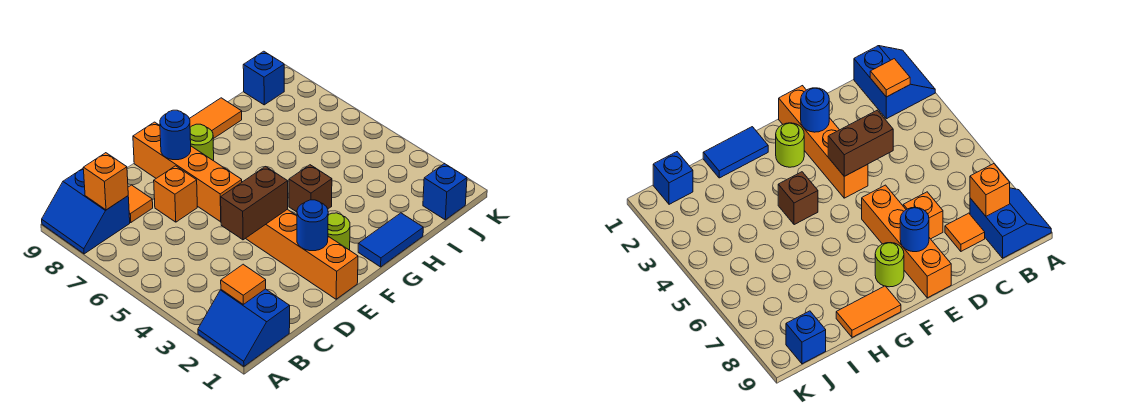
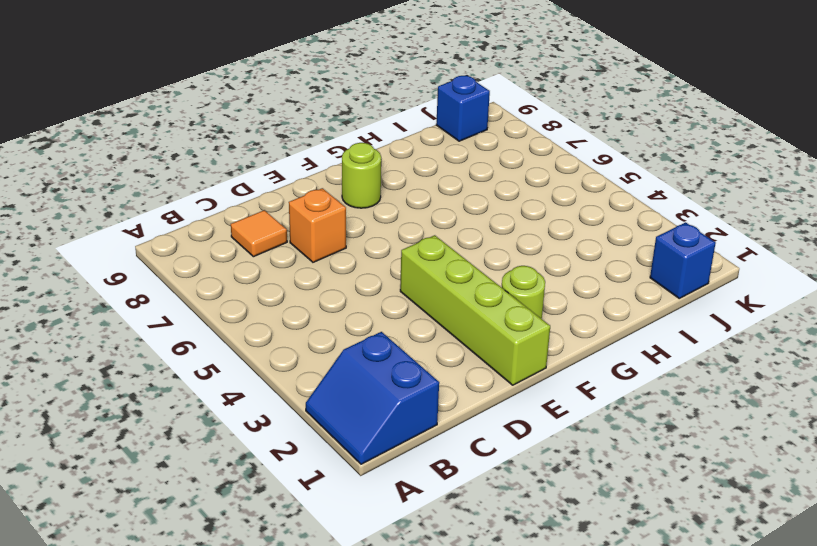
lime 1x4 brick [400,235,550,385] -> orange 1x4 brick [245,209,358,299]
none -> blue 2x2 slope [42,169,130,254]
none -> orange 1x4 brick [133,122,242,222]
none -> blue 1x2 tile [358,213,423,267]

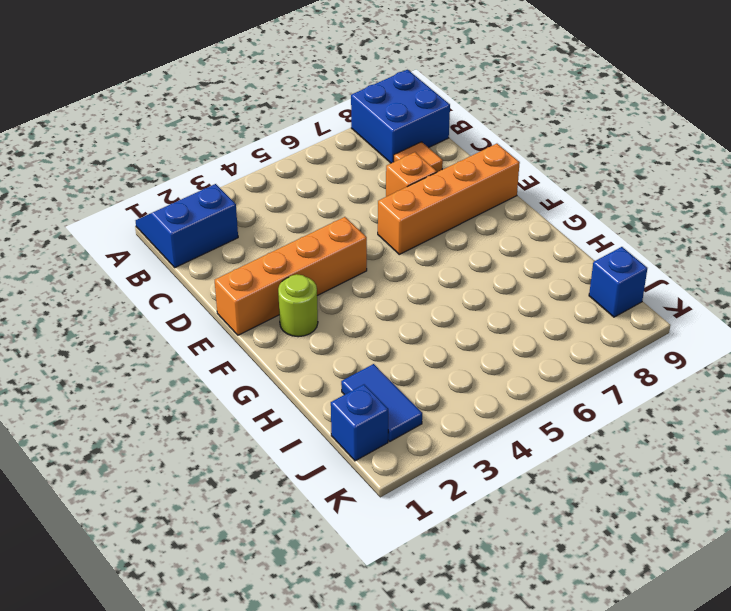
blue 2x2 brick [351,70,450,163] -> blue 2x2 slope [42,169,130,254]
blue 1x2 tile [341,364,422,441] -> blue 1x2 tile moved to [358,213,423,267]
none -> lime 1x1 round brick [190,124,214,161]
none -> brown 1x1 brick [289,165,332,212]
none -> orange 1x2 tile [189,98,242,139]

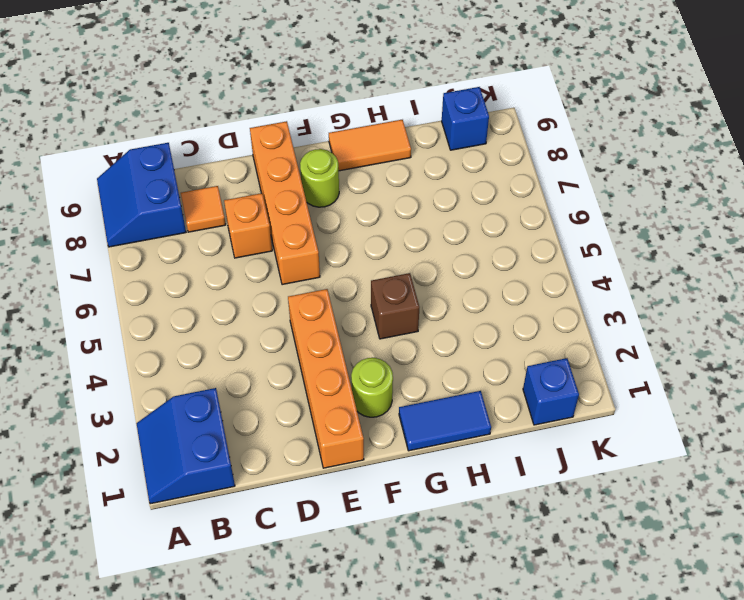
none -> orange 1x1 tile [221,264,266,304]
none -> orange 1x1 brick [83,153,128,210]
none -> brown 1x2 brick [221,167,288,240]

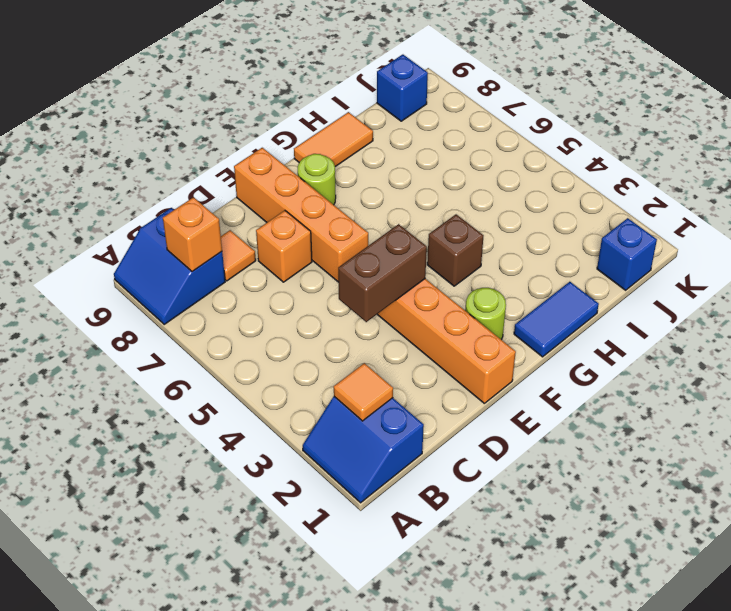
none -> blue 1x1 round brick [297,200,328,251]
none -> blue 1x1 round brick [160,110,191,160]

